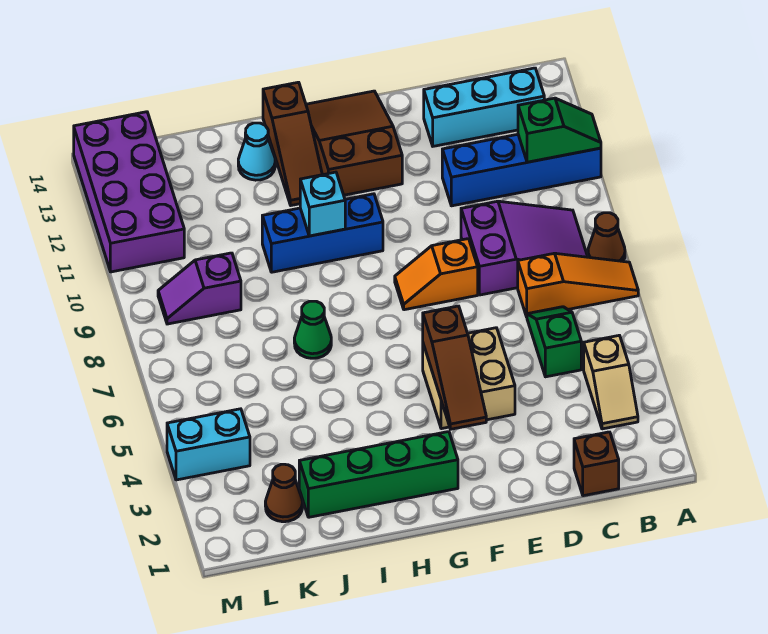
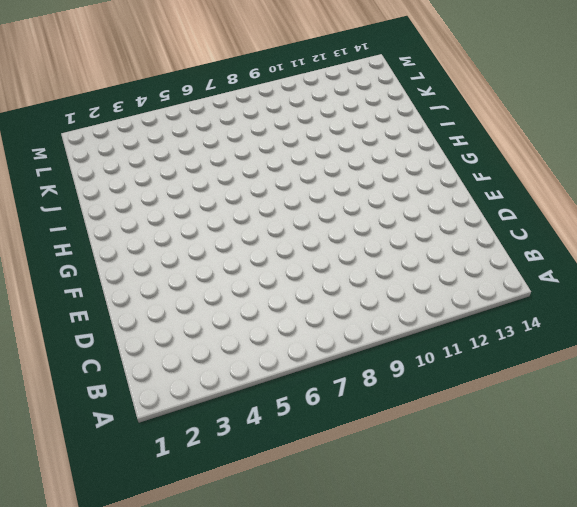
none -> orange 1x3 slope [518,253,638,317]
none -> brown 1x1 cone [588,213,625,261]
none -> blue 1x4 brick [442,134,601,206]

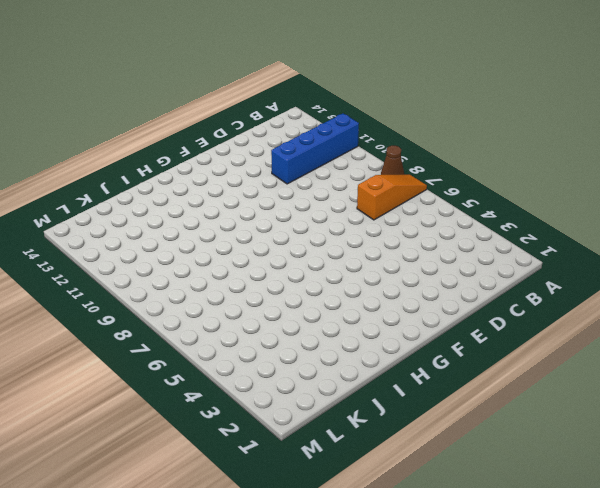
none -> tan 1x2 slope [584,335,638,429]
none -> purple 2x3 slope [461,201,588,295]
none -> cyan 1x3 brick [424,68,544,146]

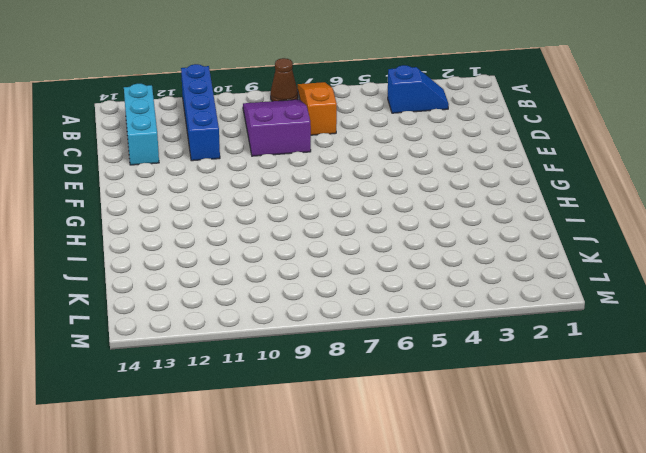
blue 1x2 slope [388,65,449,113] -> tan 1x2 slope [584,335,638,429]
none -> brown 1x1 brick [574,432,619,496]
none -> green 1x2 slope [527,307,581,377]
none -> tan 2x2 brick [423,328,515,429]

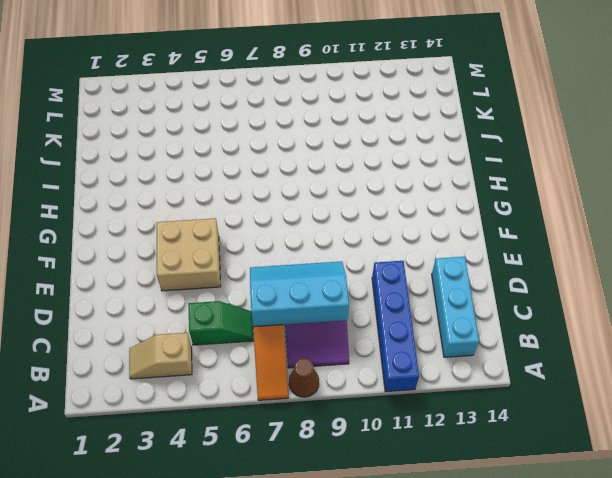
cyan 2x3 slope [250,261,349,327] -> none
none -> brown 1x1 brick [574,432,619,496]
none -> orange 1x2 slope [395,239,478,310]
none -> brown 2x3 slope [306,91,402,195]

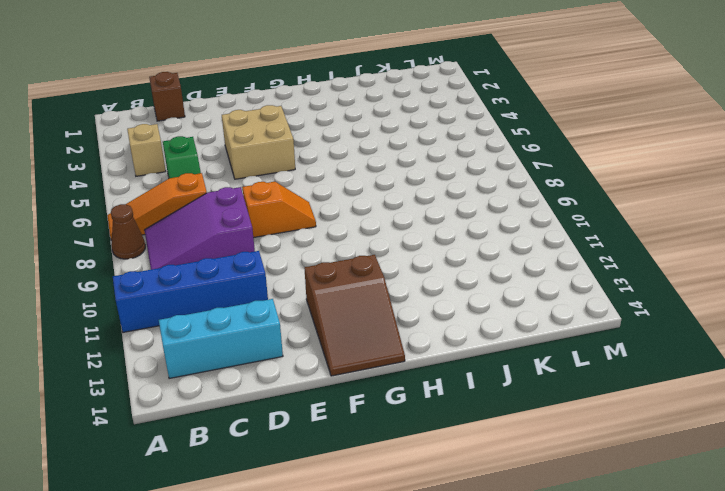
none -> green 1x4 brick [299,432,458,517]
none -> blue 1x3 brick [262,194,383,272]
none -> brown 1x3 slope [263,82,322,205]

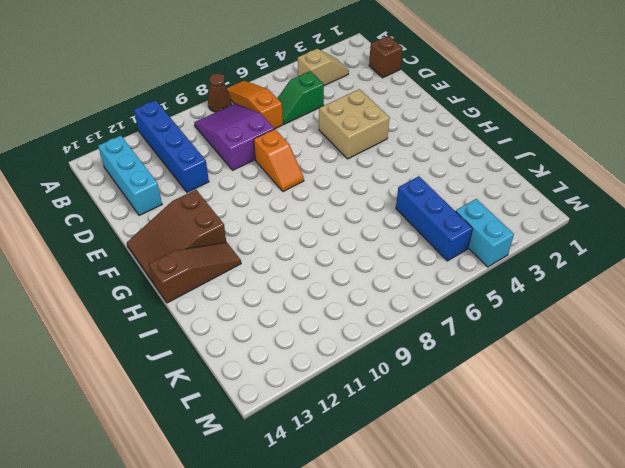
blue 1x3 brick [396,176,473,261] -> blue 1x3 brick moved to [262,194,383,272]
none -> green 1x4 brick [299,432,458,517]
none -> green 1x1 cone [294,301,331,358]
none -> cyan 1x1 cone [238,123,275,180]

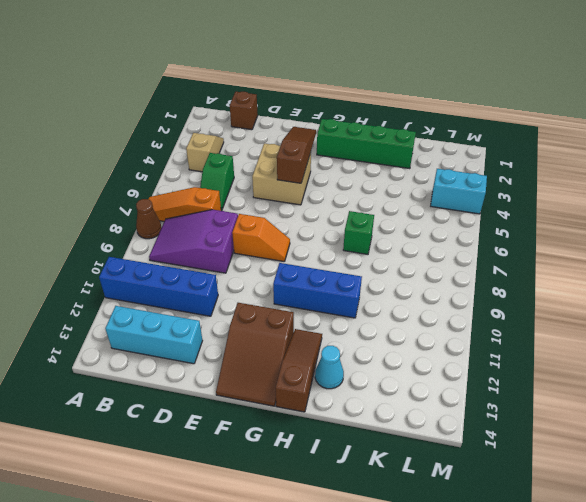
green 1x1 brick [343,211,374,254] -> green 1x1 cone [294,301,331,358]
none -> brown 1x1 cone [265,464,303,522]
none -> purple 1x2 slope [158,253,241,324]
none -> purple 2x4 brick [74,112,184,272]

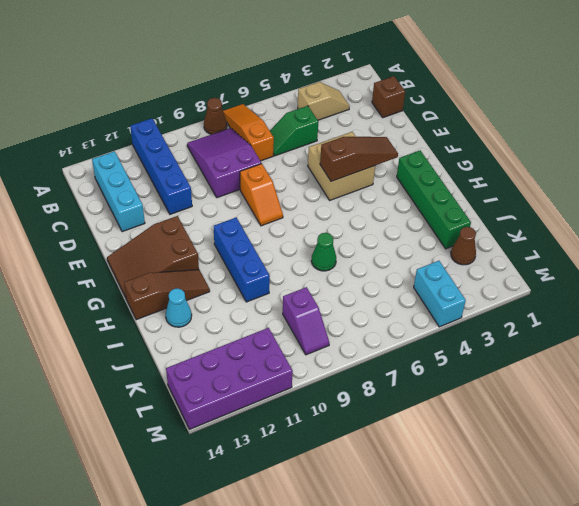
none -> green 1x2 slope [518,98,601,162]
none -> cyan 1x1 brick [300,172,345,236]

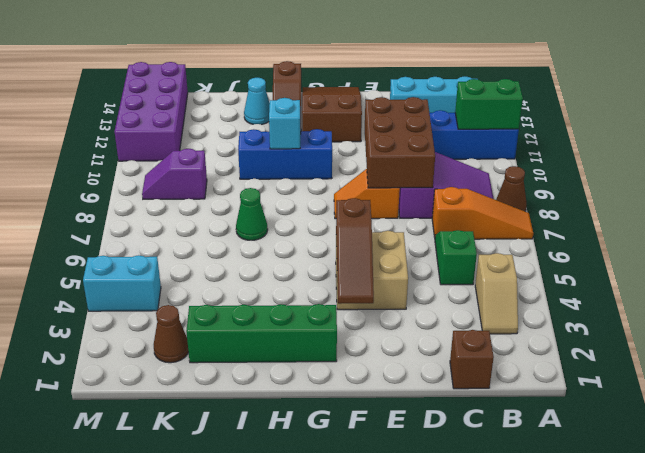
green 1x2 brick [455,79,523,129] -> green 1x2 slope [518,98,601,162]
brown 2x3 brick [365,97,435,188] -> none

